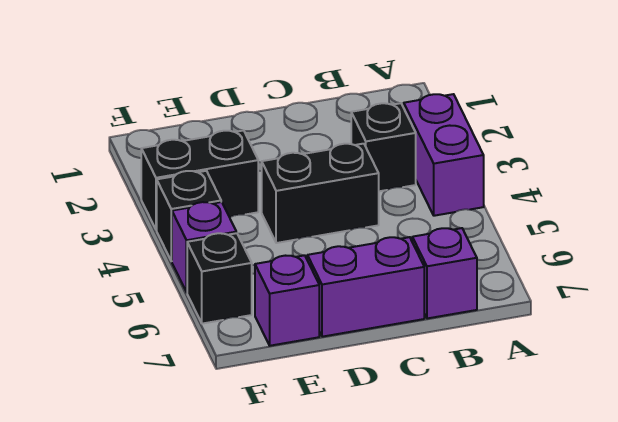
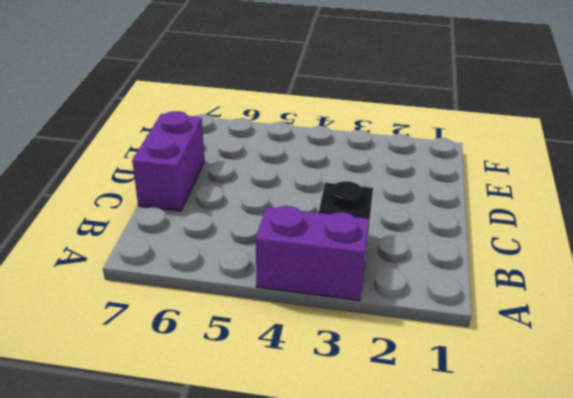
none -> purple 1x1 brick [412,228,477,319]
none -> black 1x2 brick [262,144,379,243]

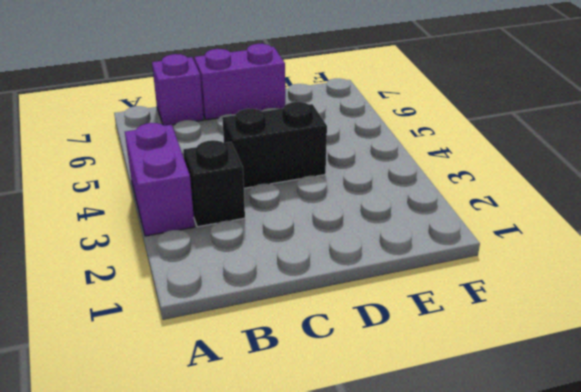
none -> black 1x2 brick [141,130,258,230]
none -> purple 1x1 brick [255,255,319,346]

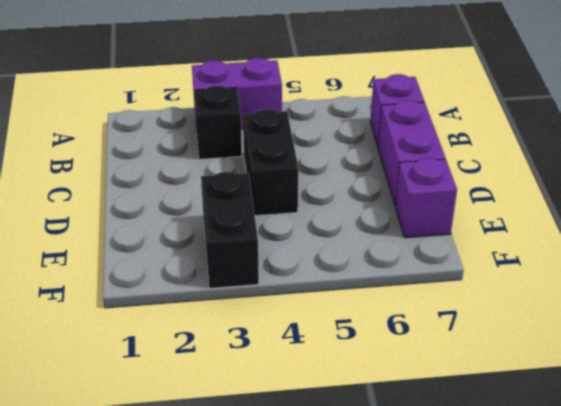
none -> black 1x1 brick [157,171,221,261]
none -> purple 1x1 brick [172,202,236,292]

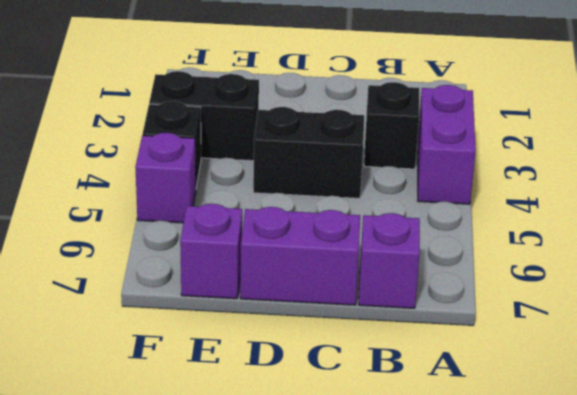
none -> black 1x1 brick [187,233,252,324]

